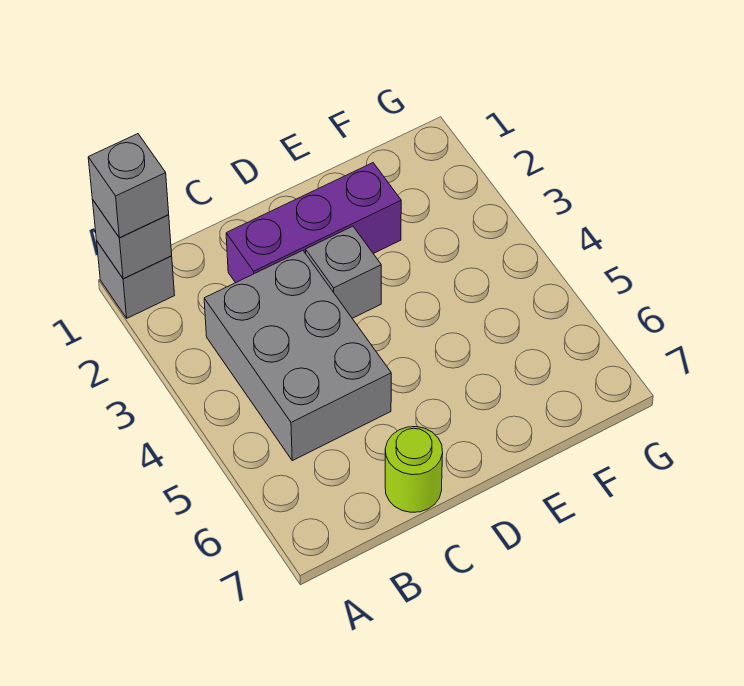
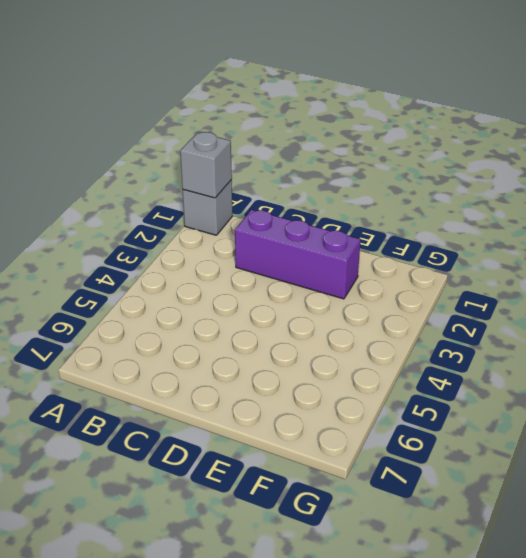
none -> grey 2x3 brick [204,250,391,461]
none -> lime 1x1 round brick [385,427,443,512]

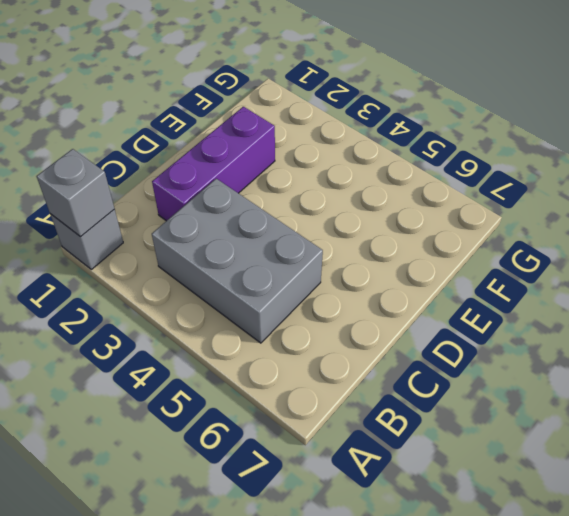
none -> lime 1x1 round brick [385,427,443,512]
none -> grey 1x1 brick [306,226,381,318]

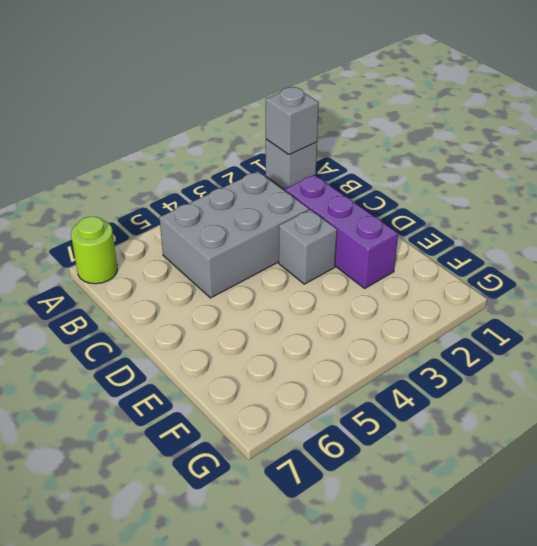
lime 1x1 round brick [71,217,118,284] -> lime 1x1 round brick moved to [385,427,443,512]
none -> grey 1x1 brick [88,134,169,238]

